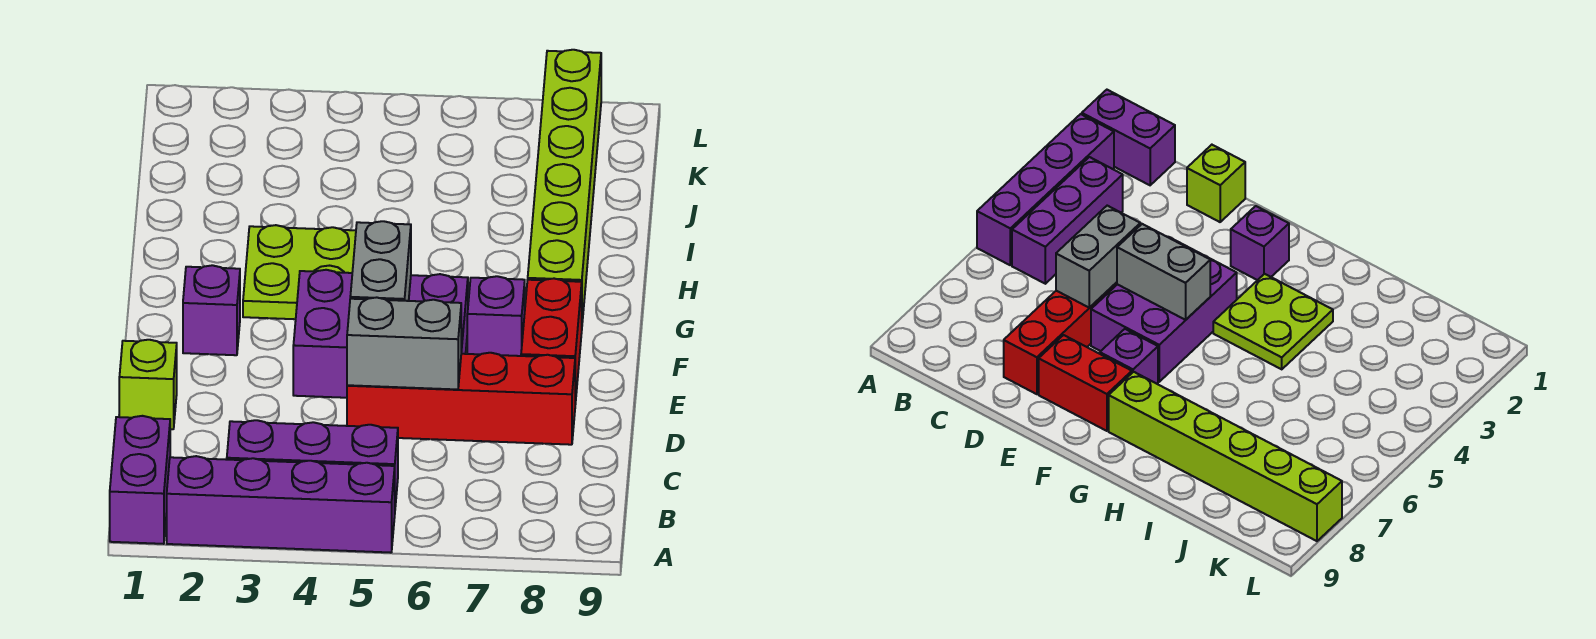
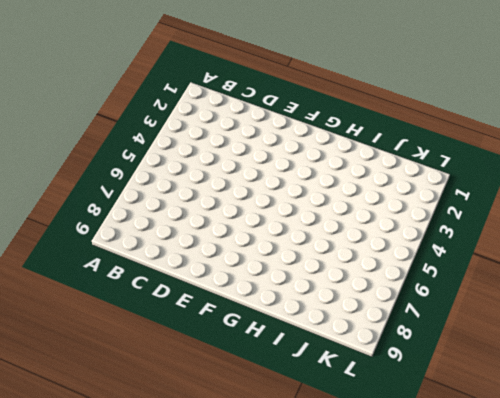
none -> purple 1x2 brick [110,416,170,544]
none -> purple 1x4 brick [167,456,395,553]
none -> purple 1x3 brick [227,420,398,507]

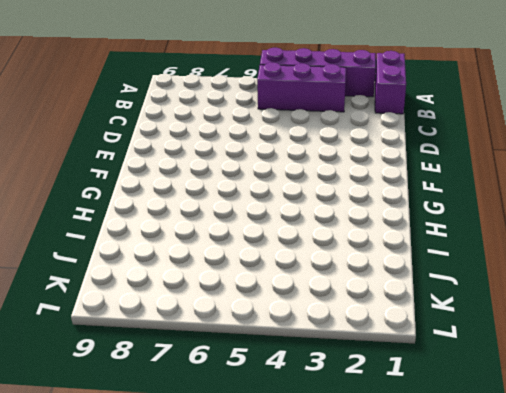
none -> lime 1x1 brick [119,340,177,429]
none -> red 1x4 brick [347,353,575,445]
none -> purple 2x3 brick [293,270,468,398]

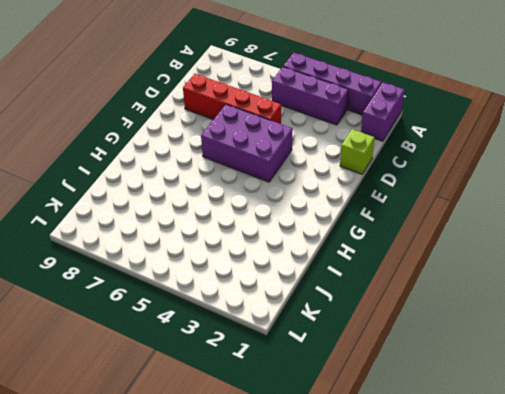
none -> red 1x2 brick [521,279,582,404]
none -> purple 1x1 brick [183,265,240,355]
none -> purple 1x1 brick [467,276,525,356]

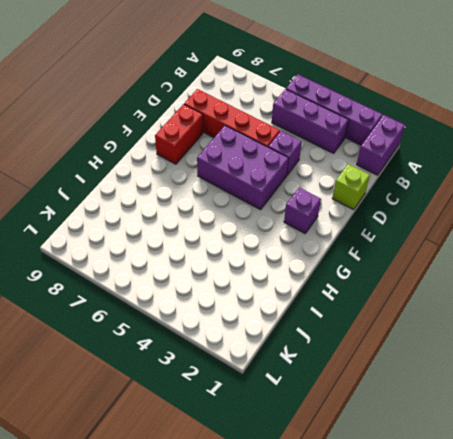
purple 1x1 brick [269,131,302,175] -> purple 1x1 brick moved to [467,276,525,356]
none -> lime 2x2 plate [243,225,356,319]
none -> lime 1x6 brick [528,50,601,322]
none -> grey 1x2 brick [347,297,461,389]

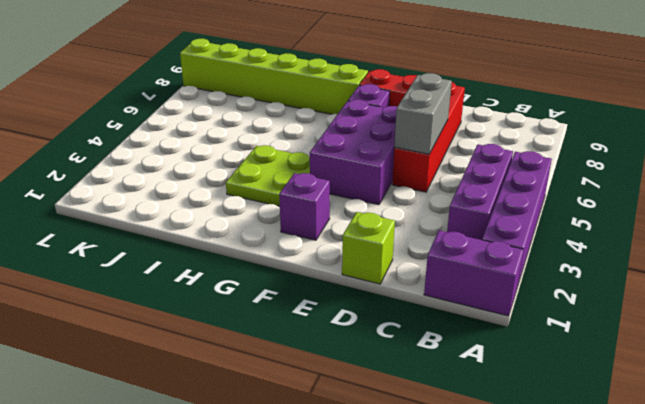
none -> grey 1x2 brick [350,221,411,301]

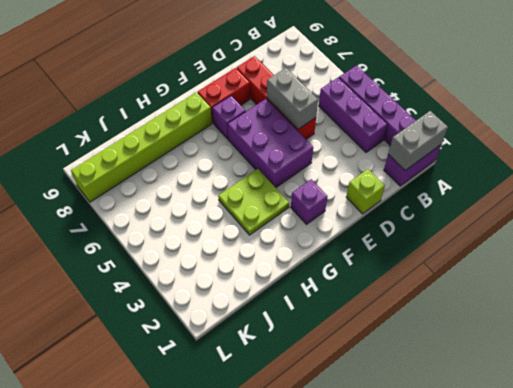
grey 1x2 brick [388,111,448,171] -> grey 1x2 brick moved to [350,221,411,301]

